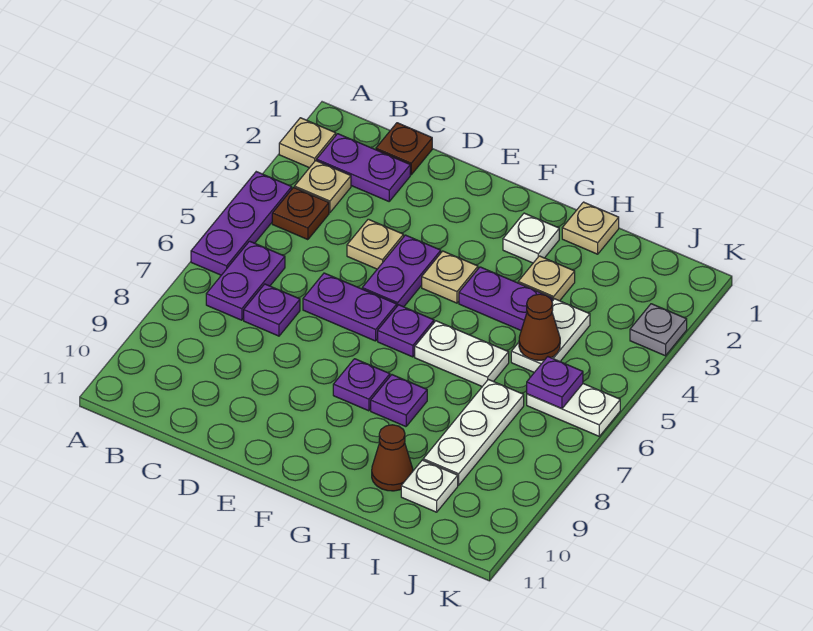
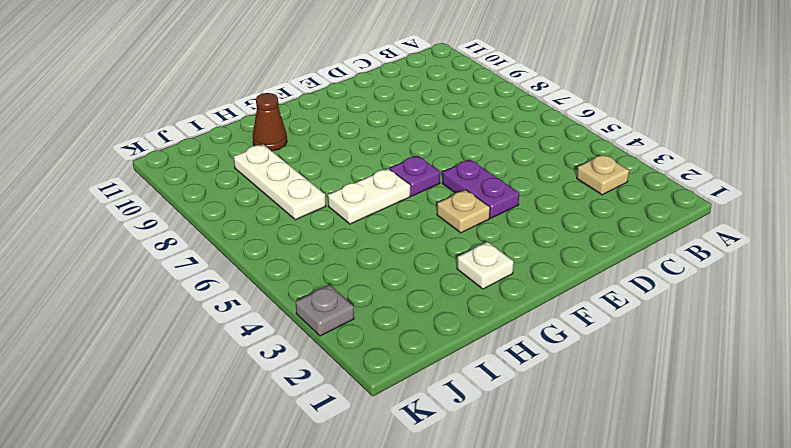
none -> tan 1x1 plate [279,118,336,168]
none -> purple 1x3 plate [191,172,292,275]
none -> purple 1x2 plate [317,134,410,201]

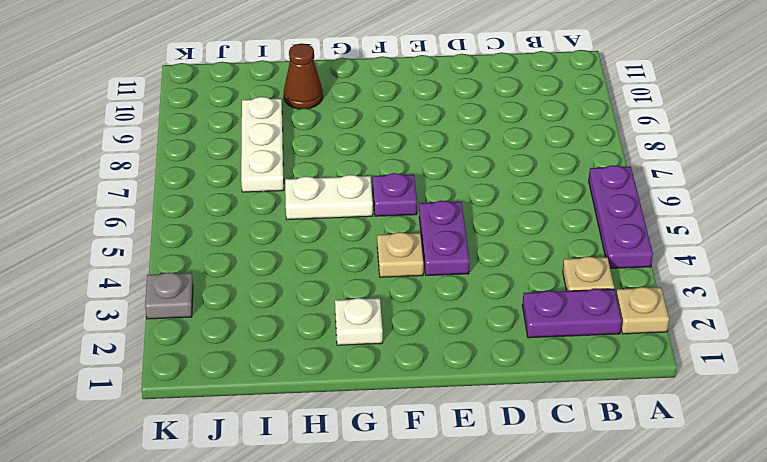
none -> brown 1x1 plate [272,187,329,240]
none -> purple 1x2 plate [206,241,285,320]
none -> brown 1x1 plate [376,123,432,175]

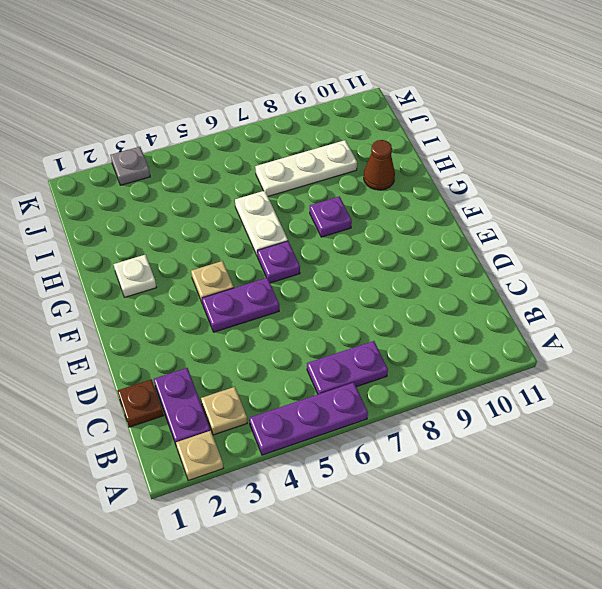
none -> brown 1x1 plate [272,187,329,240]
none -> purple 1x1 plate [244,284,300,336]
none -> tan 1x1 plate [347,219,404,269]

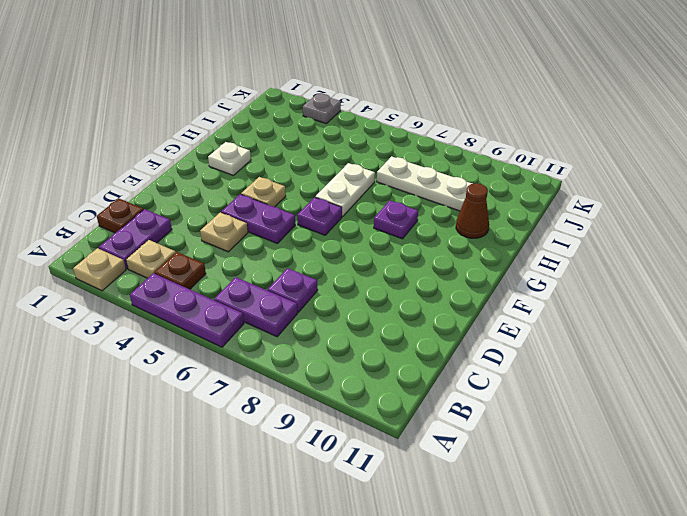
none -> purple 1x2 plate [303,273,397,341]
none -> purple 1x1 plate [333,359,390,411]
none -> purple 1x2 plate [459,267,553,330]

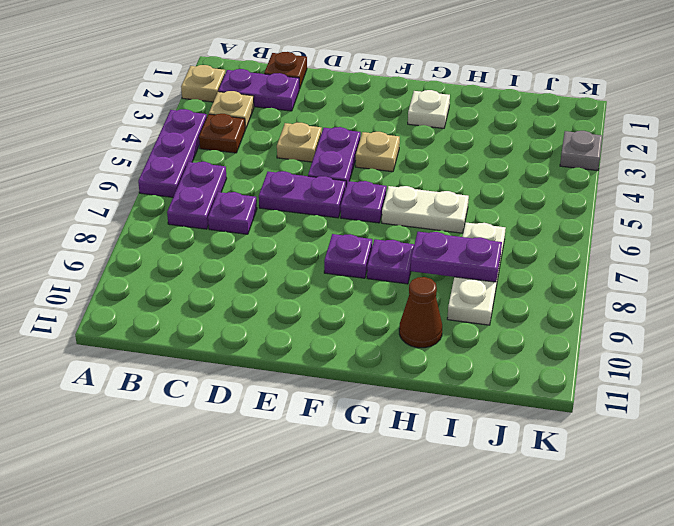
purple 1x2 plate [411,232,502,282] -> purple 1x2 plate moved to [459,267,553,330]
none -> tan 1x1 plate [562,202,619,254]
none -> tan 1x1 plate [518,256,575,301]
none -> white 1x2 plate [511,299,590,372]

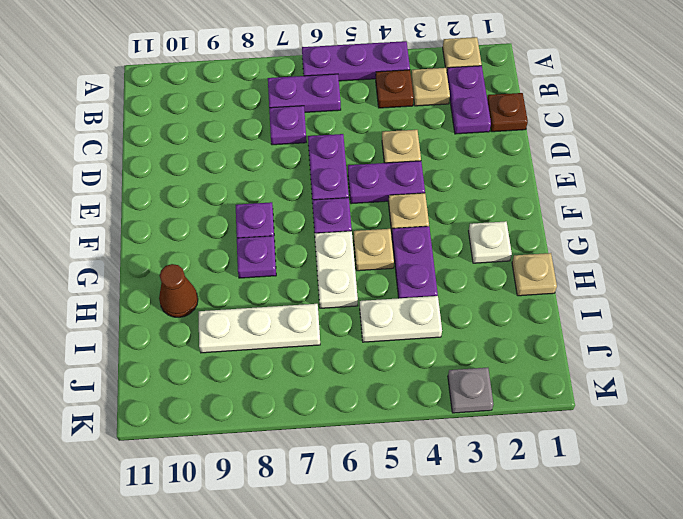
tan 1x1 plate [354,229,394,271] -> tan 1x1 plate moved to [518,256,575,301]
none -> white 1x1 plate [401,460,458,512]
none -> white 1x2 plate [527,384,620,436]
none -> brown 1x1 cone [519,294,560,360]

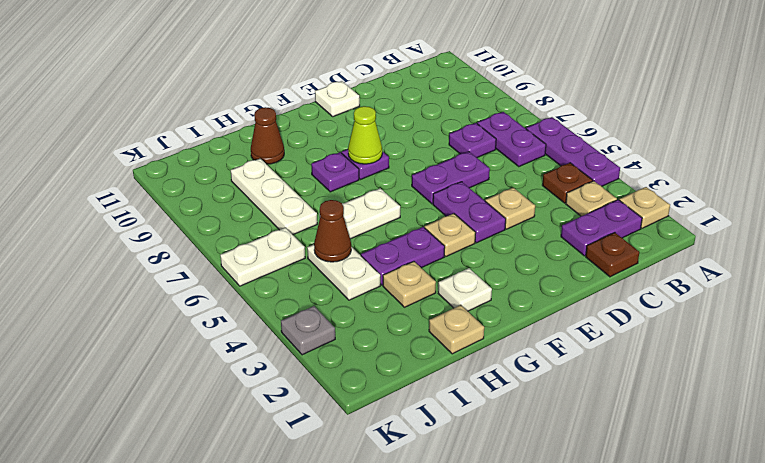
white 1x1 plate [315,81,360,117] -> white 1x1 plate moved to [401,460,458,512]
lime 1x1 cone [348,106,382,164] -> none
none -> purple 1x1 plate [378,305,434,357]
none -> purple 1x1 plate [527,357,583,409]

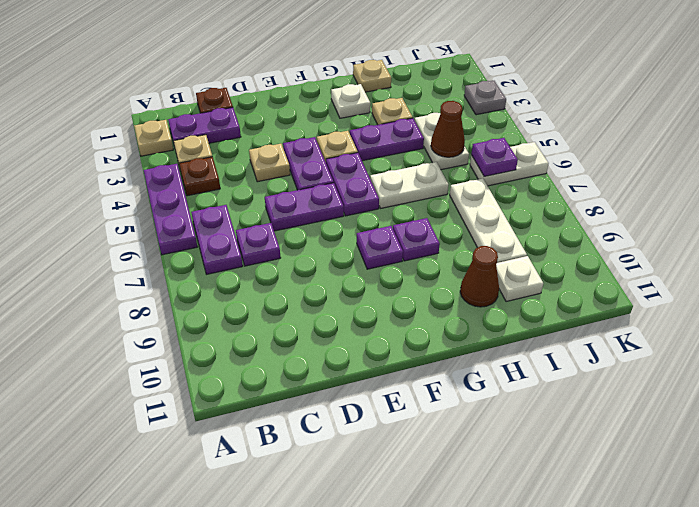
purple 1x2 plate [326,153,379,216] -> purple 1x1 plate [378,305,434,357]

